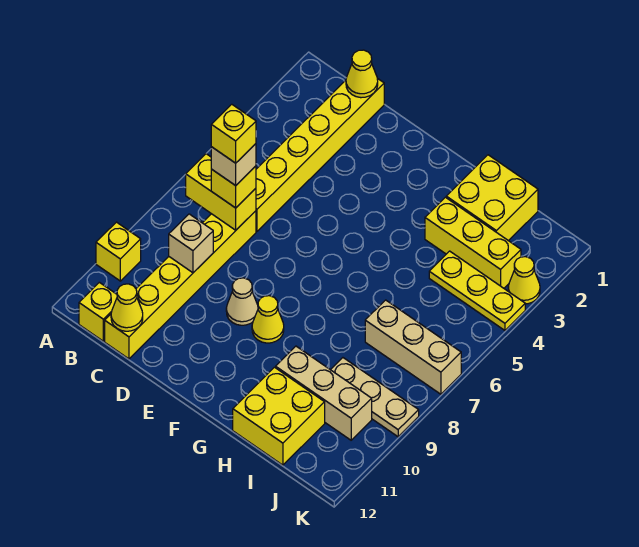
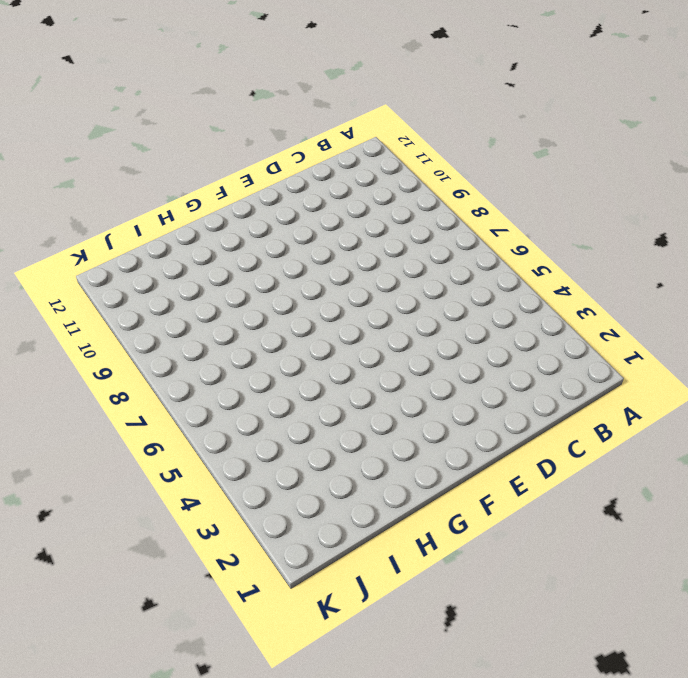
none -> yellow 1x1 brick [96,222,141,281]
none -> yellow 1x1 brick [79,282,117,341]
none -> yellow 1x6 brick [256,78,384,231]

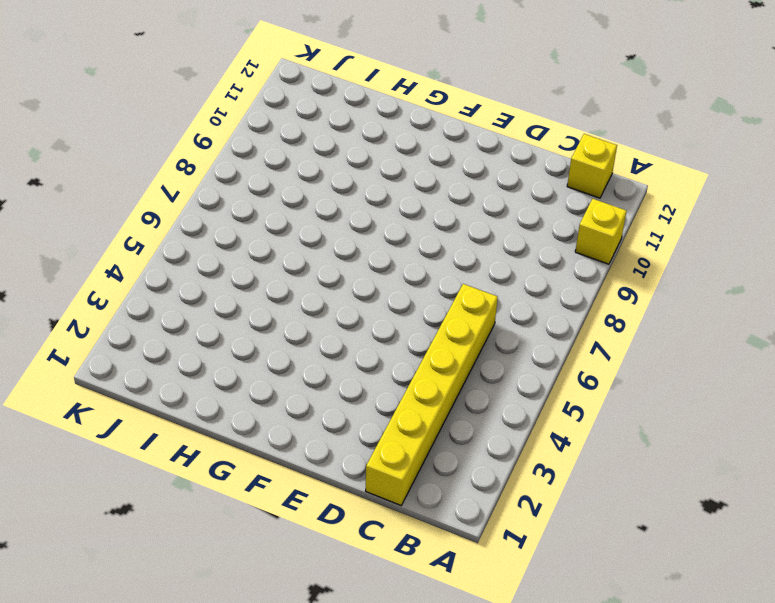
none -> yellow 1x6 brick [105,211,256,359]
none -> tan 1x1 cone [226,278,258,325]
none -> yellow 1x1 cone [252,296,284,343]

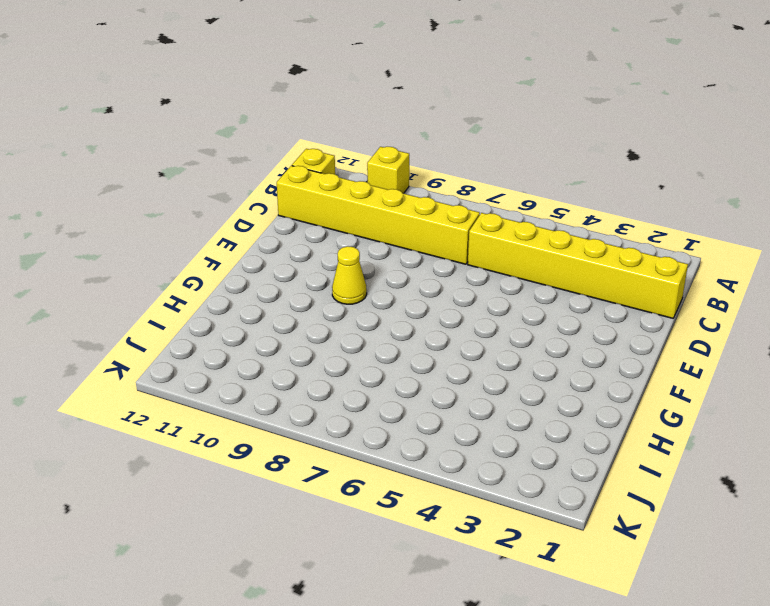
none -> tan 1x1 cone [226,278,258,325]
none -> yellow 2x2 brick [446,155,538,241]
none -> yellow 1x3 brick [425,197,521,288]

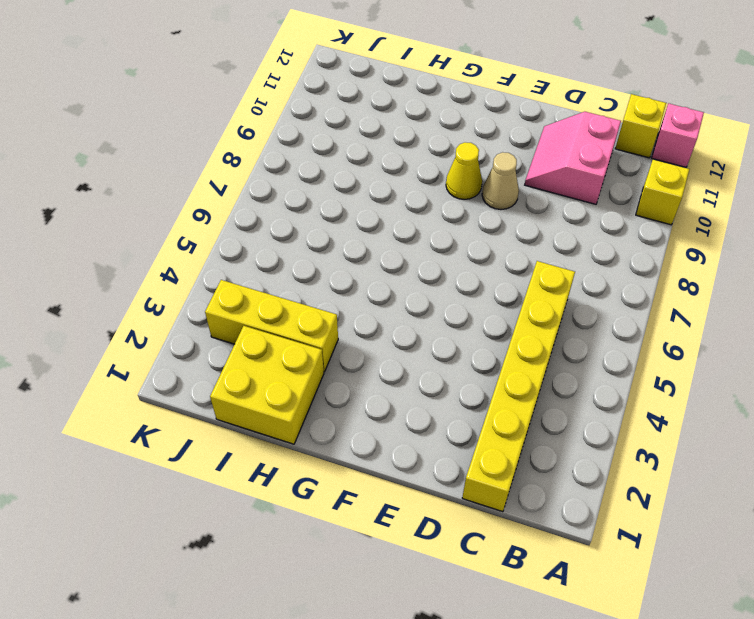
pink 1x1 brick [652,103,704,167] -> none
pink 2x2 slope [525,112,621,204] -> yellow 1x6 brick [105,211,256,359]
none -> tan 1x3 brick [276,346,372,440]
none -> yellow 2x2 brick [233,367,325,465]
none -> yellow 1x3 plate [429,251,525,330]

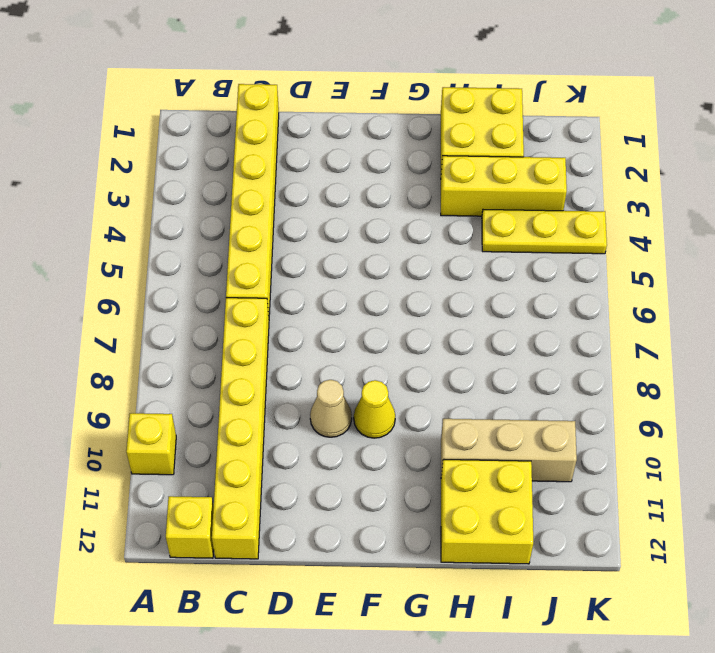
none -> tan 1x3 brick [365,300,461,394]
none -> tan 1x3 plate [331,358,419,437]
none -> yellow 1x1 cone [508,257,540,304]

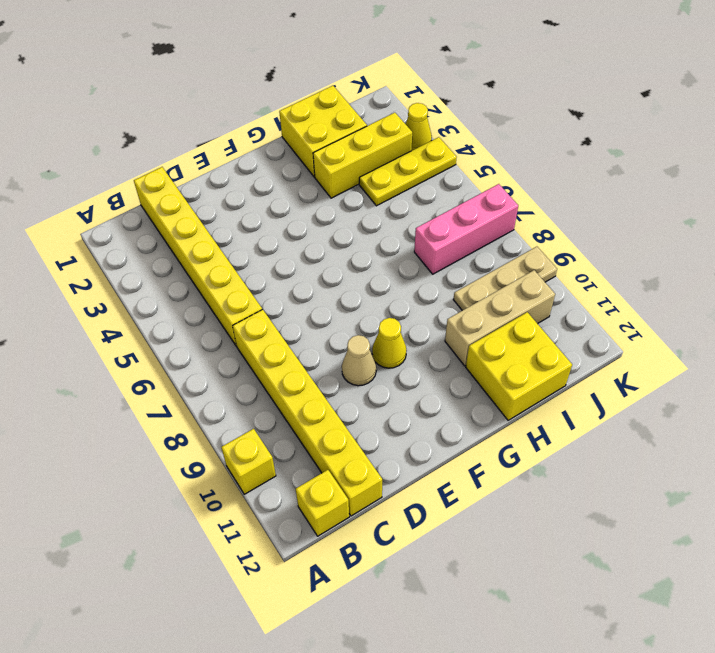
pink 1x3 brick [414,184,518,274] -> tan 1x3 brick [365,300,461,394]
none -> yellow 1x2 brick [186,154,256,230]
none -> yellow 1x1 cone [346,50,378,98]
none -> tan 1x1 brick [169,214,213,273]

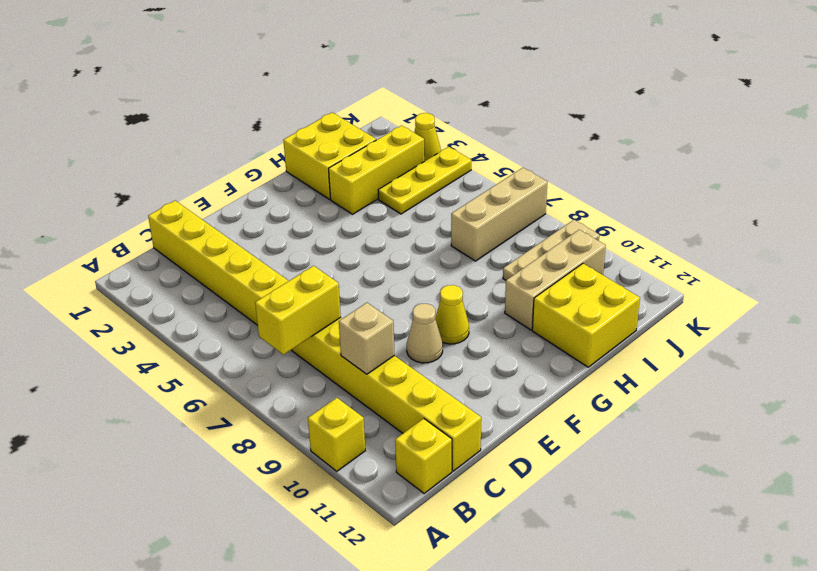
none -> yellow 1x1 cone [346,50,378,98]
none -> yellow 1x1 cone [111,284,143,331]
none -> yellow 1x1 brick [211,166,256,208]

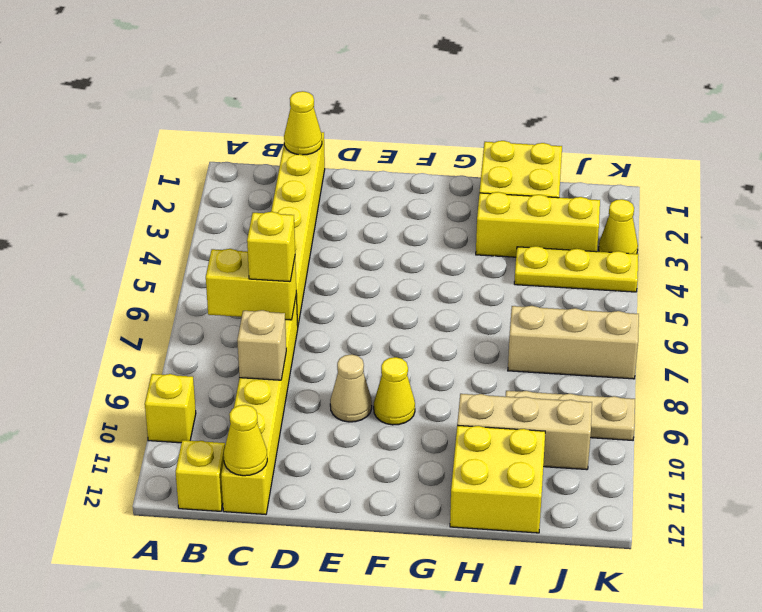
none -> tan 1x1 brick [211,144,256,186]
none -> yellow 1x1 brick [211,104,256,163]

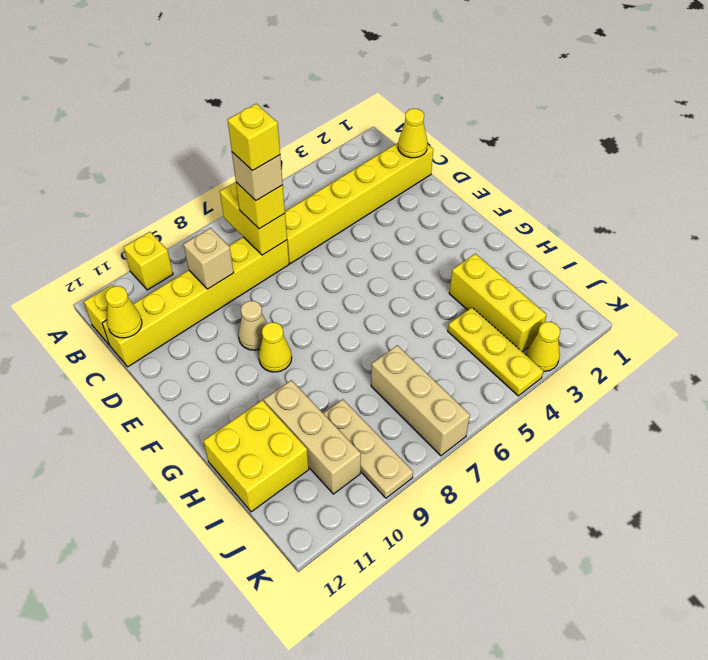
none -> yellow 2x2 brick [446,155,538,241]

